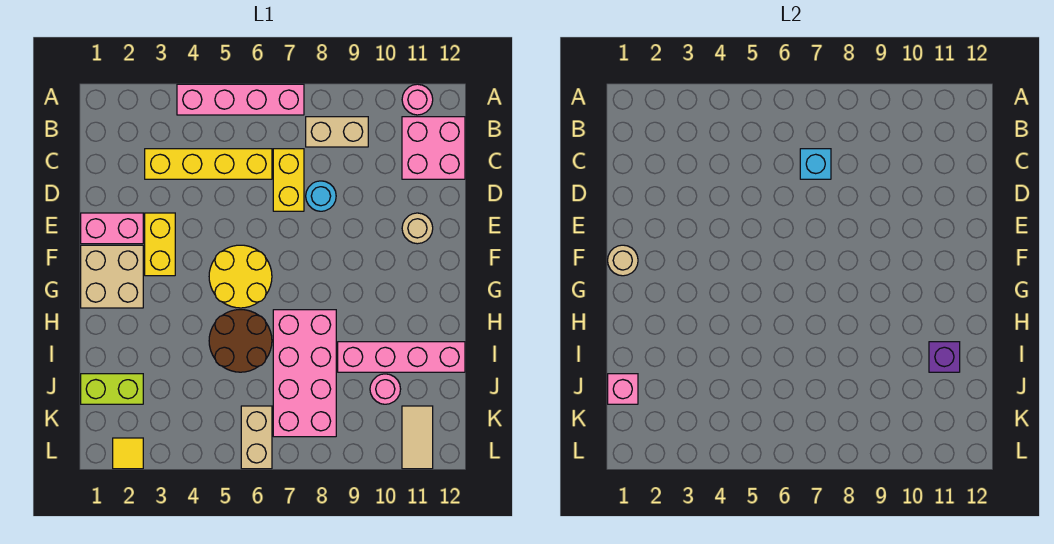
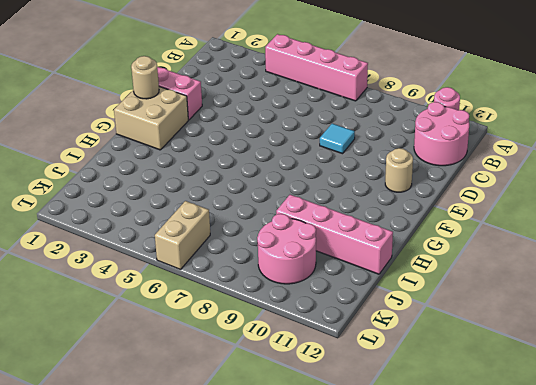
pink 2x2 round brick [414,102,469,166] -> pink 2x2 brick [402,117,465,179]
cyan 1x1 tile [320,124,355,154] -> cyan 1x1 round brick [306,181,336,211]
pink 2x2 round brick [257,214,316,284] -> pink 1x1 round brick [370,374,401,404]
none -> tan 1x2 brick [306,117,368,147]
none -> yellow 1x4 brick [145,149,272,179]
none -> yellow 1x2 brick [273,149,304,211]

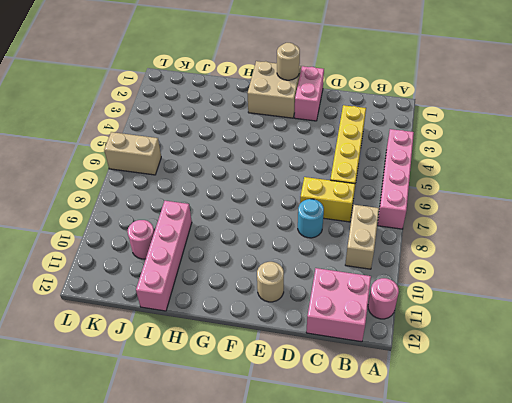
none -> yellow 1x2 brick [145,213,175,276]
none -> yellow 2x2 round brick [209,245,272,308]
none -> brown 2x2 round brick [209,310,272,372]

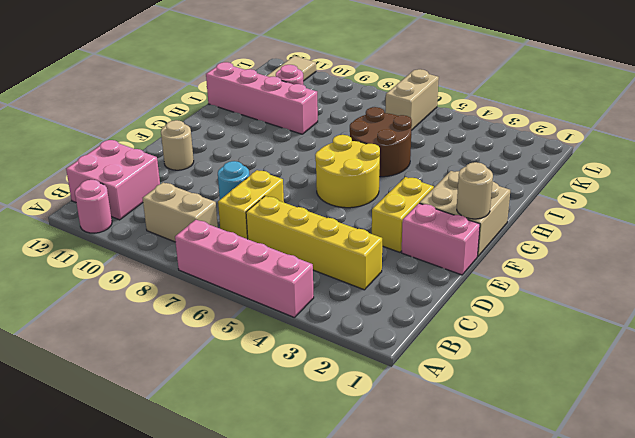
none -> pink 2x4 brick [273,310,336,437]
none -> lime 1x2 brick [81,374,143,404]
none -> yellow 1x1 tile [113,438,143,469]

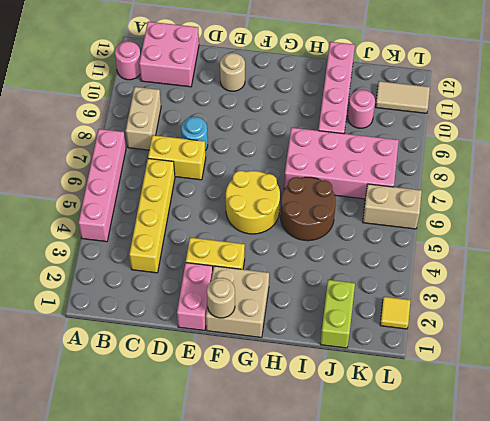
none -> cyan 1x1 brick [800,149,831,179]
none -> purple 1x1 brick [929,342,960,372]
none -> pink 1x1 brick [608,374,638,404]

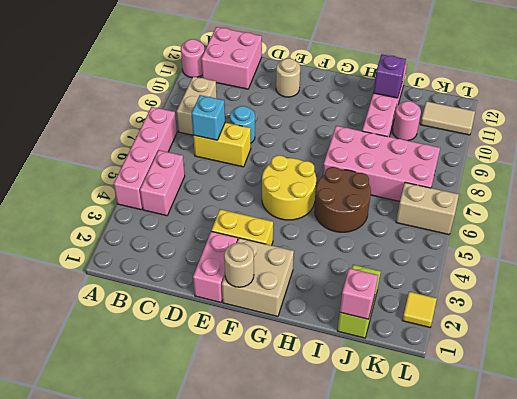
pink 1x2 brick [140,150,185,216] -> none
none -> yellow 1x4 brick [145,149,272,179]

